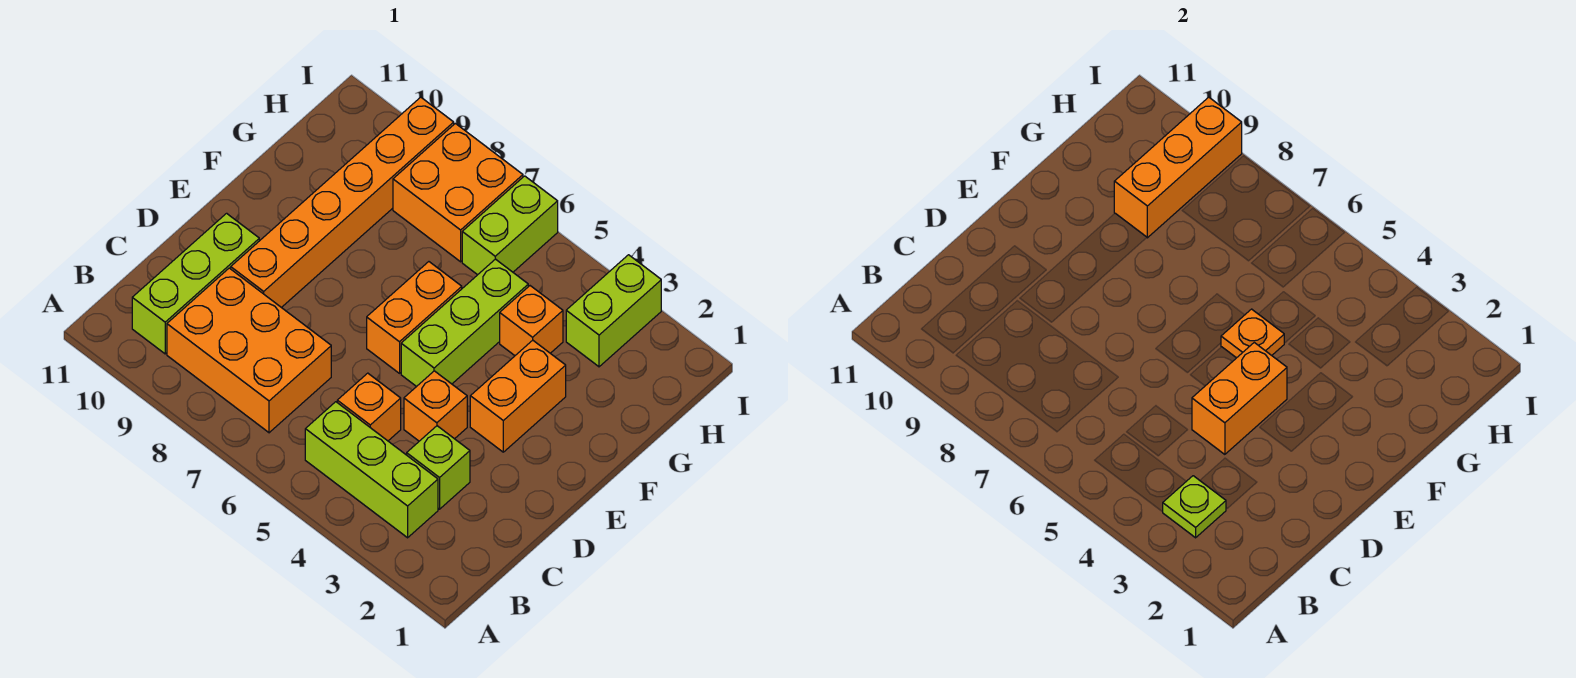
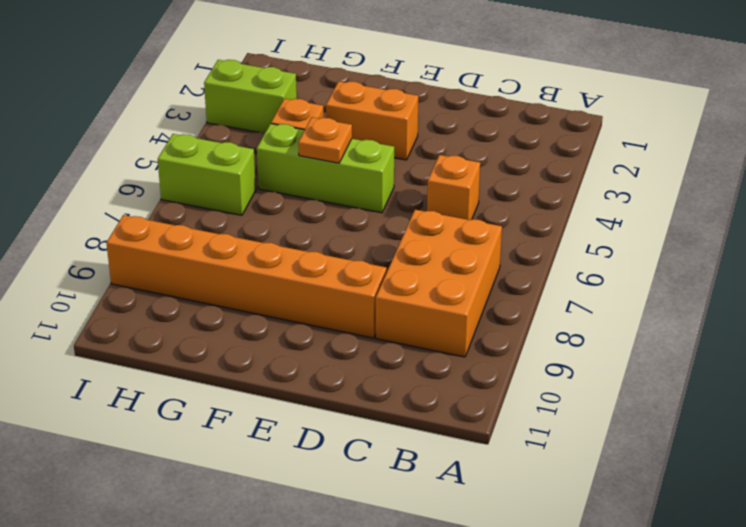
none -> lime 1x3 brick [305,402,438,538]
none -> lime 1x3 brick [132,213,259,354]
none -> lime 1x1 brick [407,426,470,509]

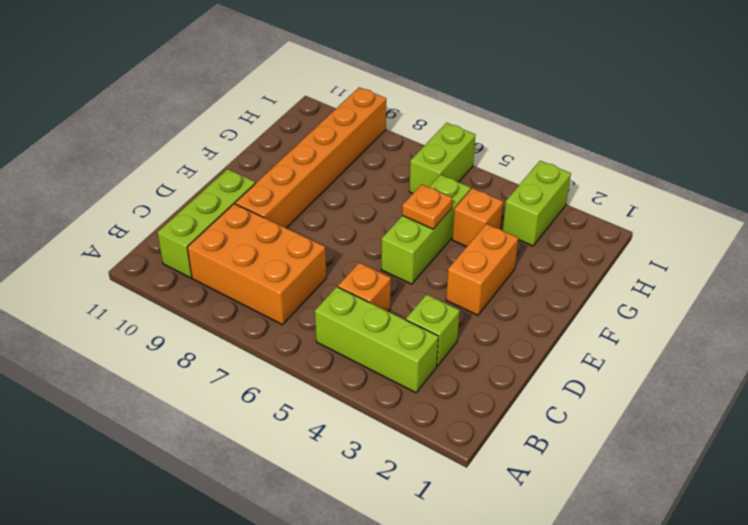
none -> orange 1x1 brick [404,371,467,441]
none -> orange 1x2 brick [367,262,462,373]
none -> orange 2x2 brick [393,123,523,262]

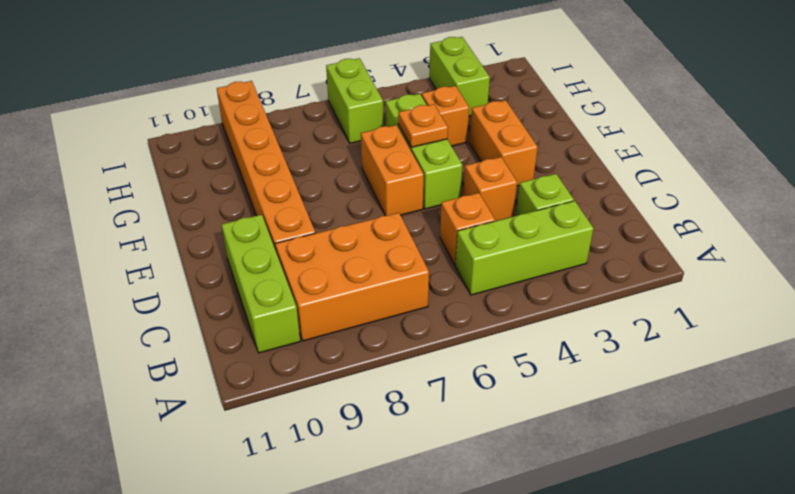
none -> orange 2x2 brick [393,123,523,262]
none -> lime 1x1 plate [1163,476,1226,538]
none -> orange 1x2 brick [1192,343,1287,454]

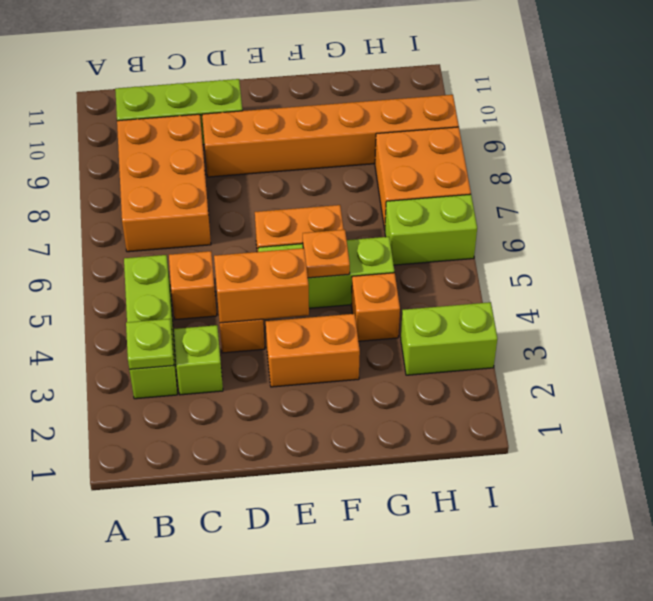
none -> orange 1x3 brick [1114,97,1242,238]

